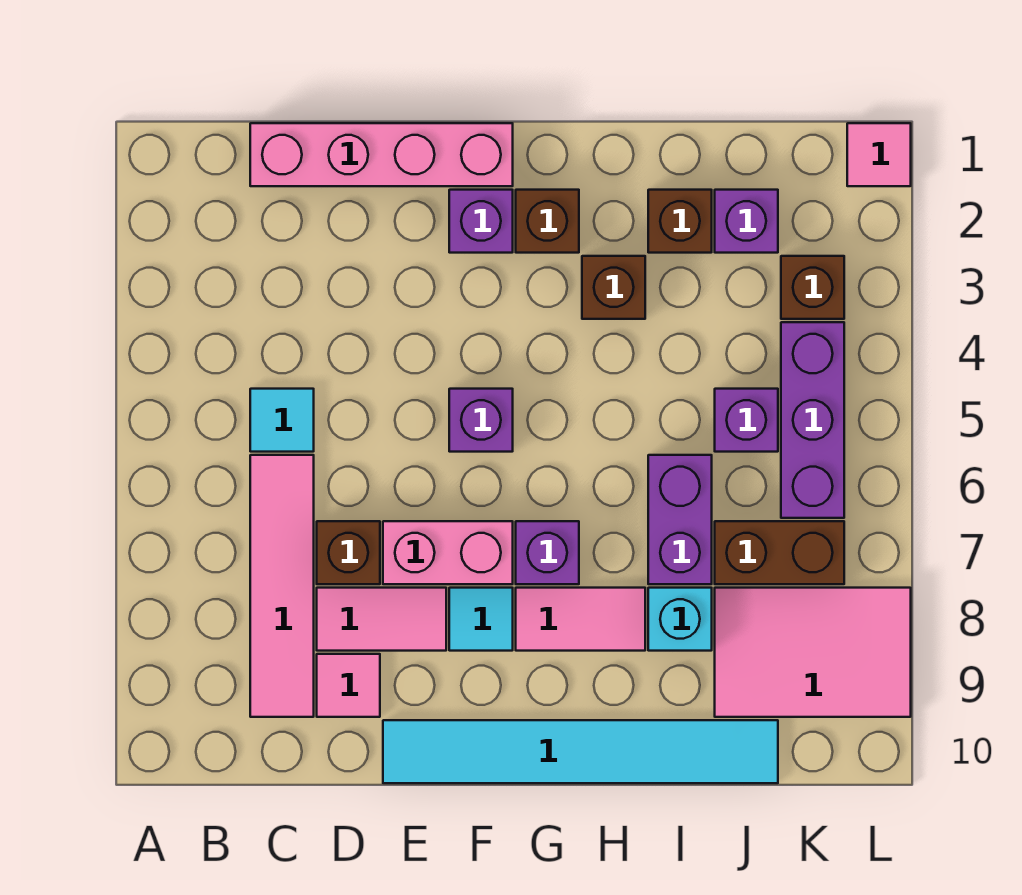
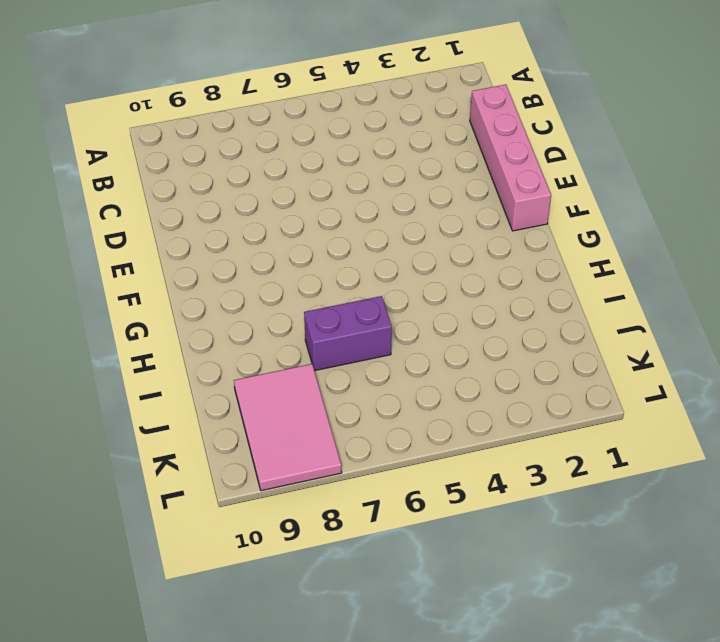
none -> cyan 1x1 tile [250,389,314,452]
none -> pink 1x4 tile [250,455,314,717]
none -> brown 1x1 brick [317,521,380,584]

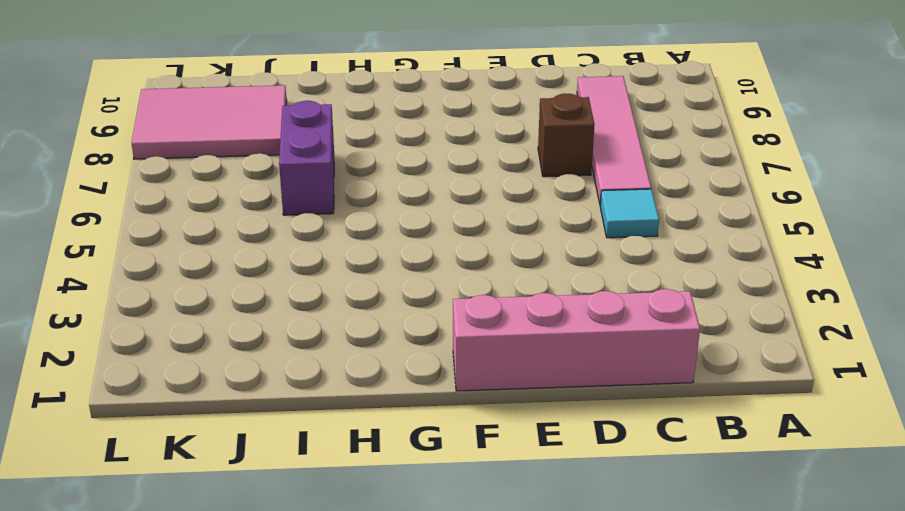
none -> pink 1x2 tile [317,588,446,651]
none -> pink 1x1 tile [317,654,380,717]
none -> pink 1x2 brick [383,521,513,584]

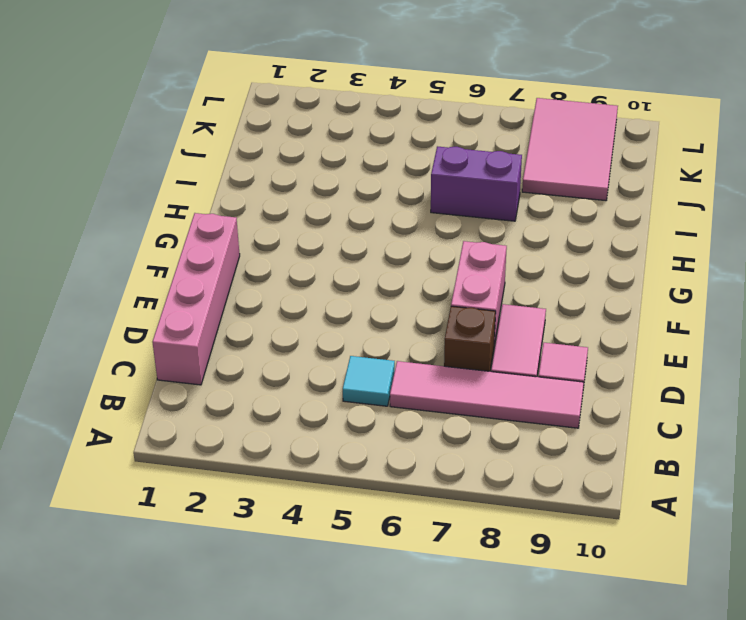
none -> cyan 1x6 tile [383,720,778,783]
none -> purple 1x1 brick [449,190,513,253]
none -> purple 1x1 brick [449,389,513,452]

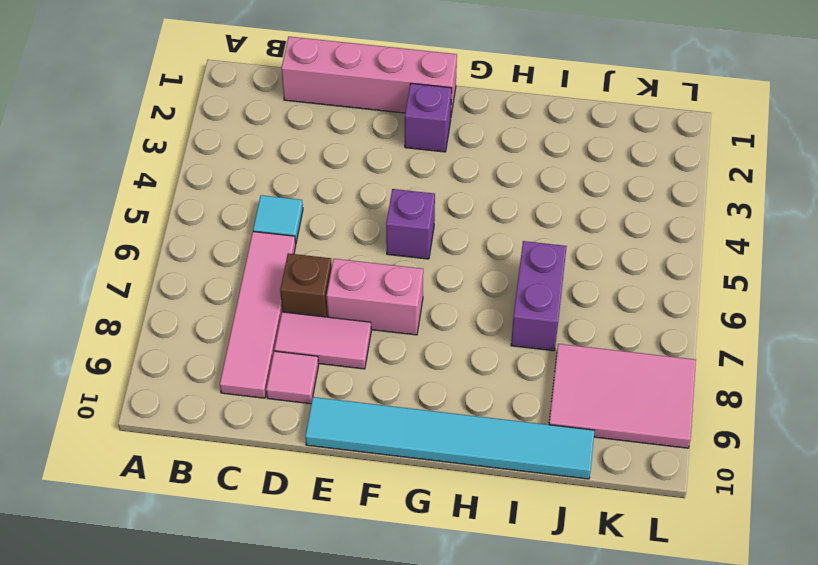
none -> cyan 1x1 tile [449,588,513,651]
none -> brown 1x1 brick [516,190,579,253]
none -> purple 1x1 brick [516,521,579,584]

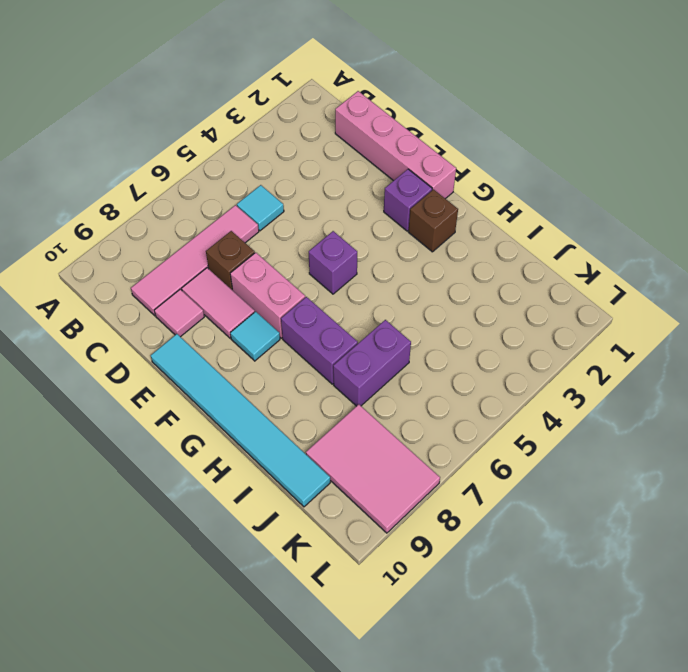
purple 1x2 brick [281,297,358,384] -> purple 1x1 brick [516,521,579,584]
none -> pink 1x2 tile [516,588,645,651]
none -> brown 1x1 brick [582,256,645,319]
none -> brown 1x1 brick [648,190,712,253]

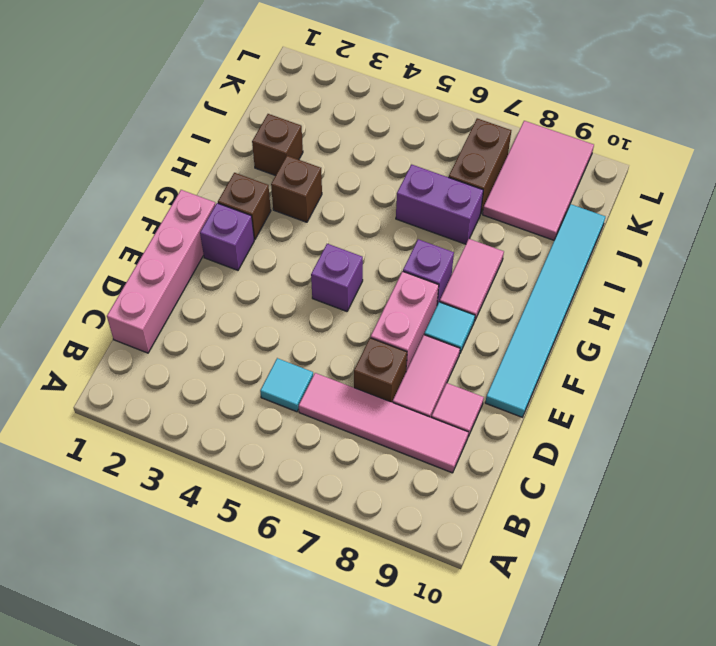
none -> cyan 1x1 brick [648,588,712,651]
none -> purple 1x1 brick [715,190,778,253]
none -> purple 1x1 brick [715,389,778,452]

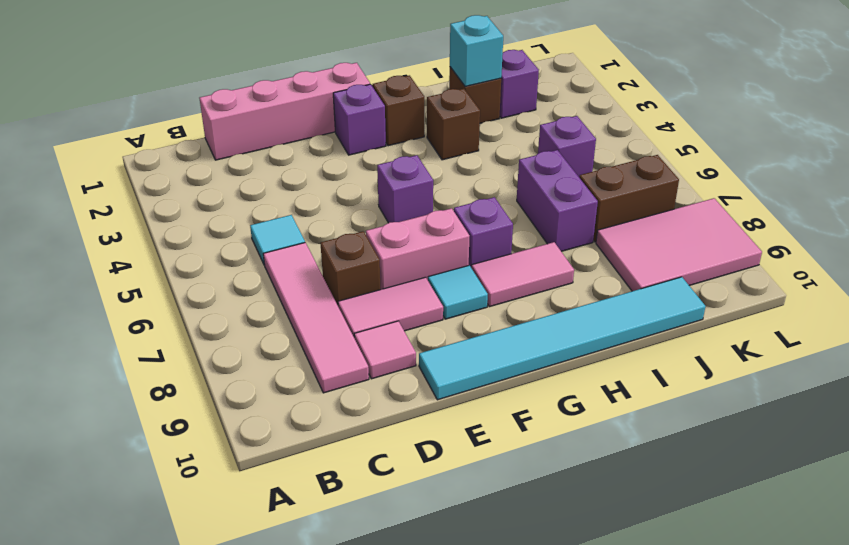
cyan 1x1 brick [450,15,503,86] -> cyan 1x1 brick moved to [648,588,712,651]
none -> brown 1x1 brick [781,256,844,319]
none -> purple 1x3 brick [781,322,844,518]
none -> pink 1x1 tile [847,123,911,186]

